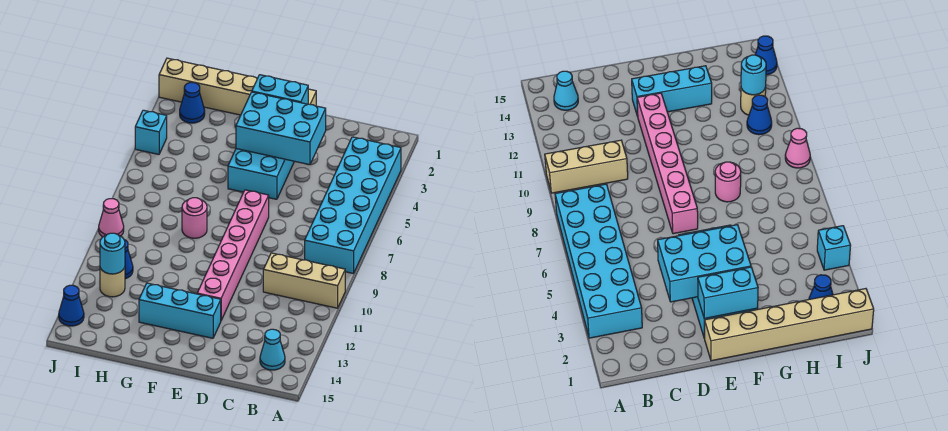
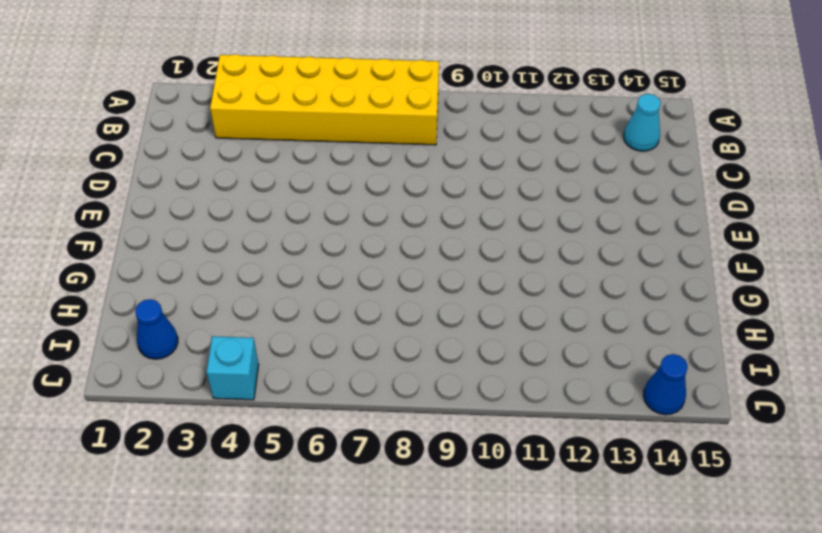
yellow 2x6 brick [210,54,439,145] -> cyan 2x6 brick [305,137,401,274]
none -> tan 1x3 brick [263,253,345,308]
none -> tan 1x6 brick [159,58,316,115]
none -> cyan 2x4 brick [228,149,294,199]

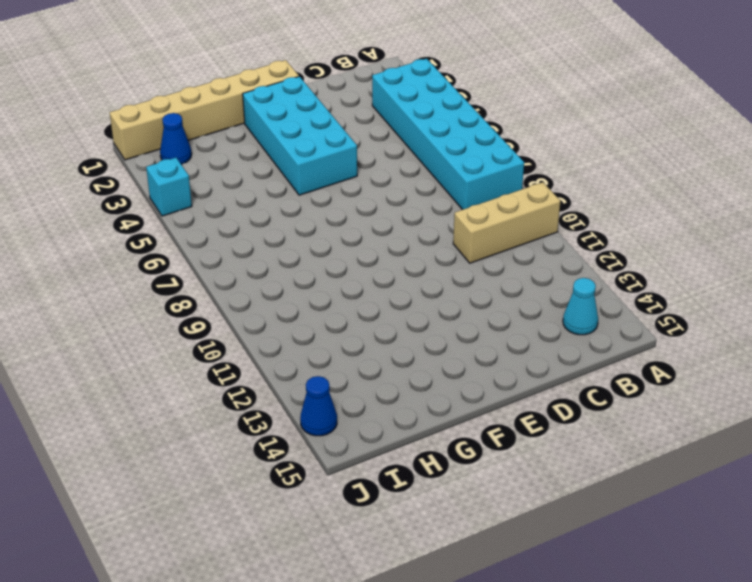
none -> pink 1x6 brick [197,190,269,320]
none -> cyan 1x3 brick [139,283,221,338]
none -> pink 1x1 round brick [182,198,207,238]

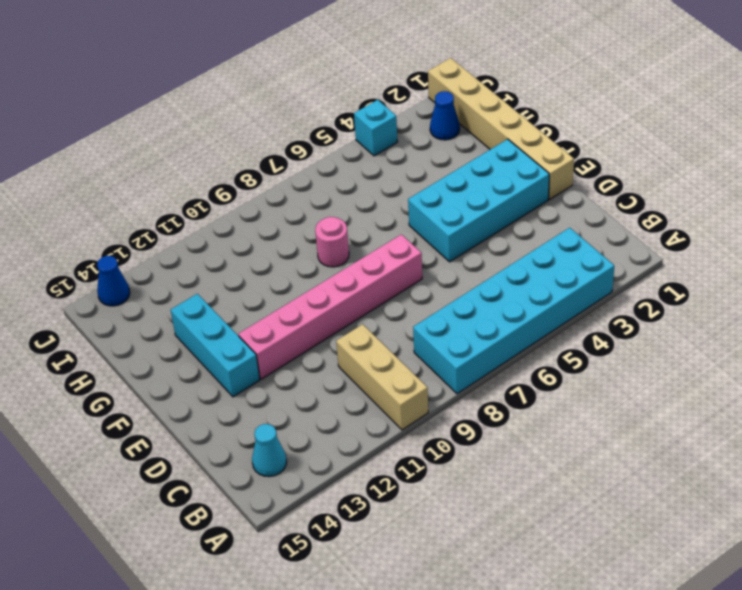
none -> blue 1x1 cone [124,240,133,279]
none -> tan 1x1 round brick [100,267,125,297]
none -> pink 1x1 cone [99,199,124,237]

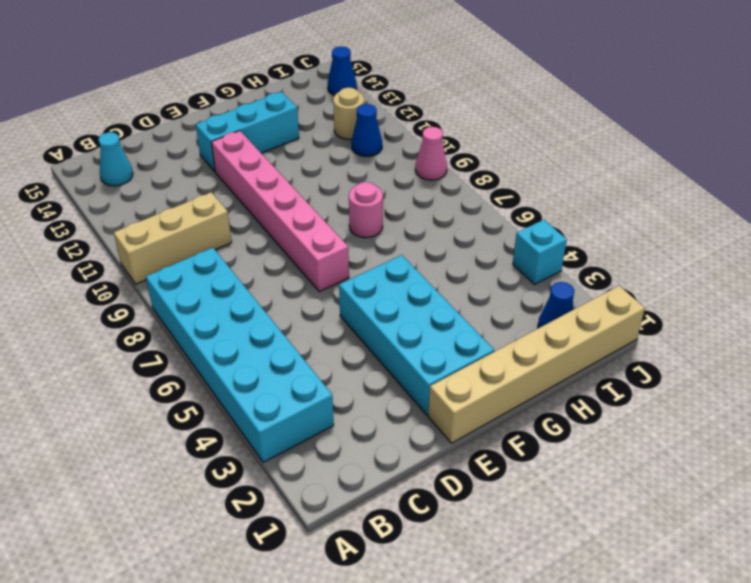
none -> cyan 2x3 brick [236,92,326,165]
none -> cyan 1x2 brick [252,75,308,104]
none -> cyan 1x1 round brick [100,233,125,274]

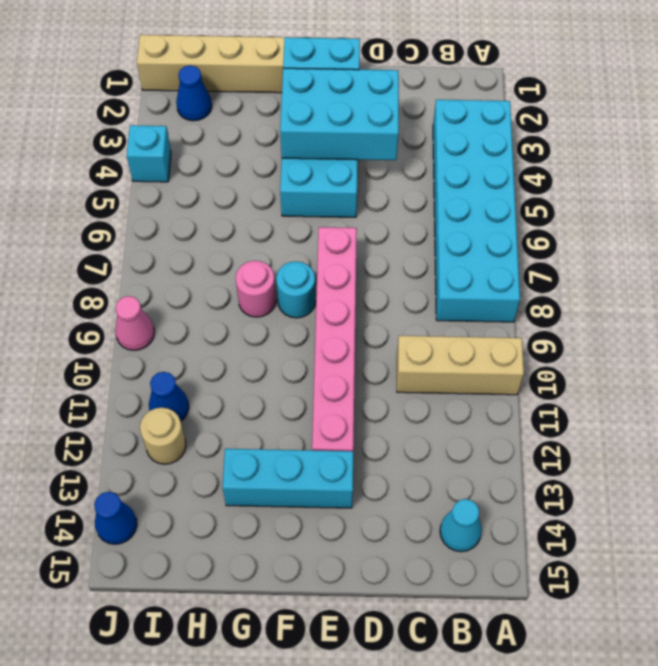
cyan 1x1 round brick [276,261,316,318] -> cyan 1x1 round brick moved to [100,233,125,274]

